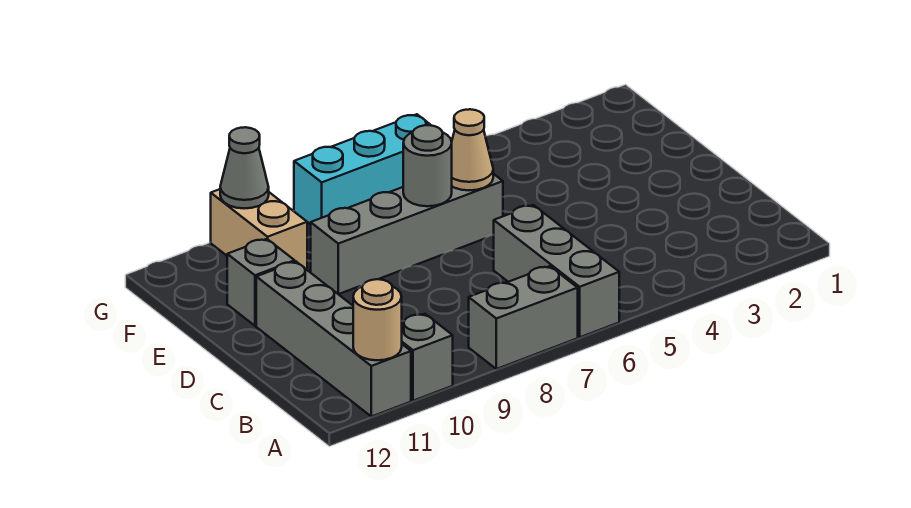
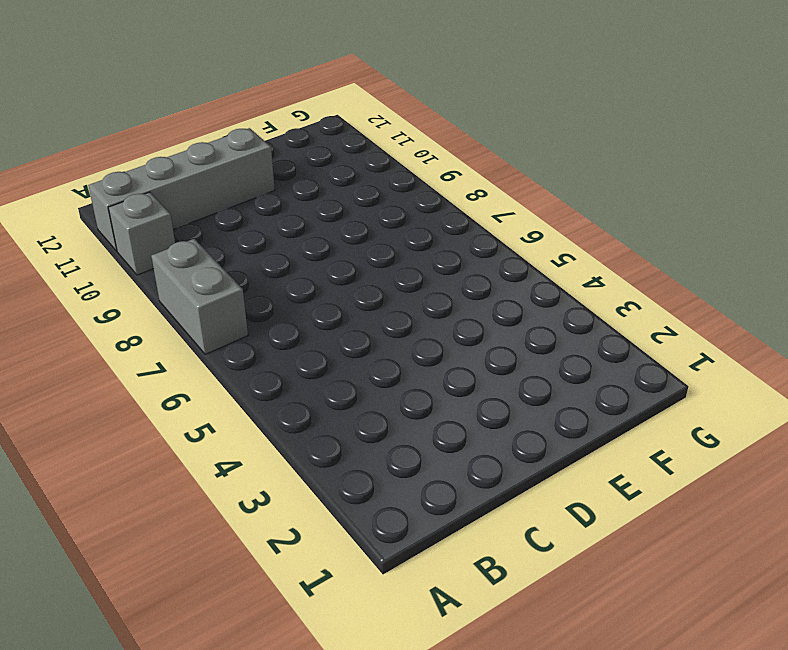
none -> grey 1x3 brick [494,205,619,337]
none -> grey 1x4 brick [311,174,503,294]
none -> grey 1x1 brick [227,239,295,326]

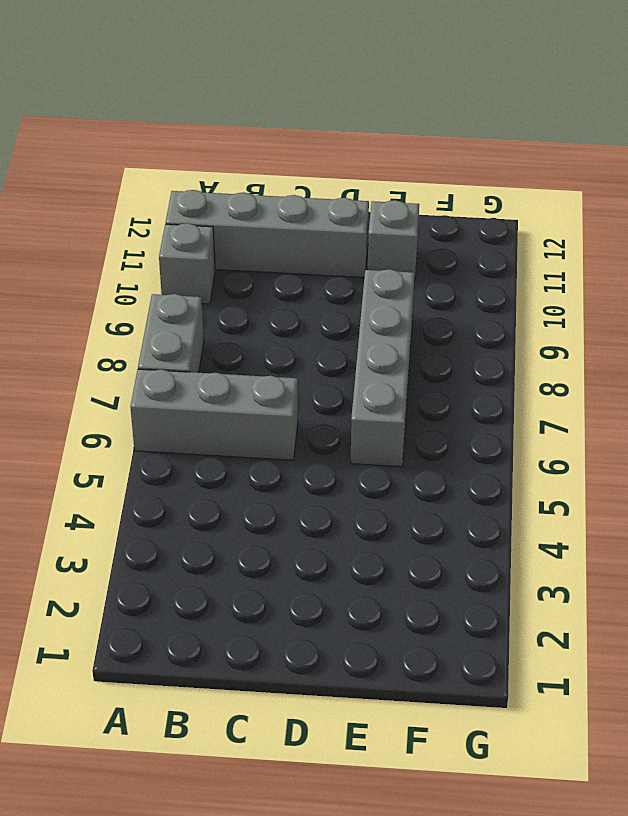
none -> tan 1x2 brick [211,189,307,270]
none -> cyan 1x3 brick [294,114,430,224]
none -> tan 1x1 round brick [353,279,402,360]

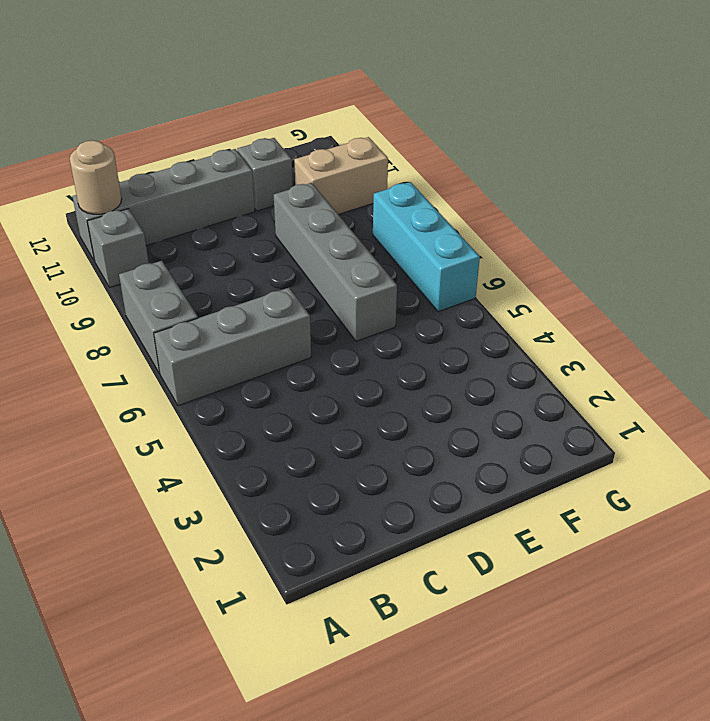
none -> tan 1x1 cone [452,109,493,190]
none -> grey 1x1 round brick [403,125,452,206]
none -> grey 1x1 cone [220,127,269,208]

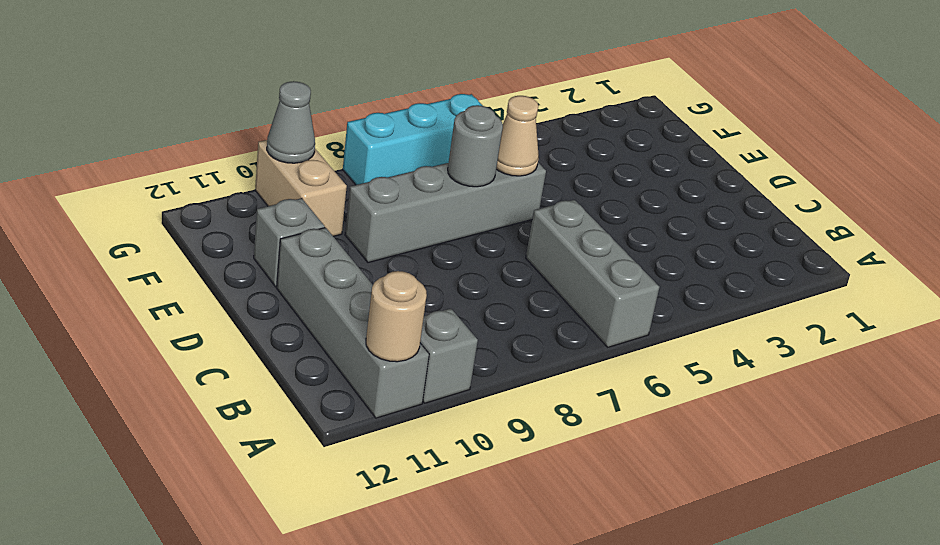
none -> grey 1x2 brick [469,266,578,369]

